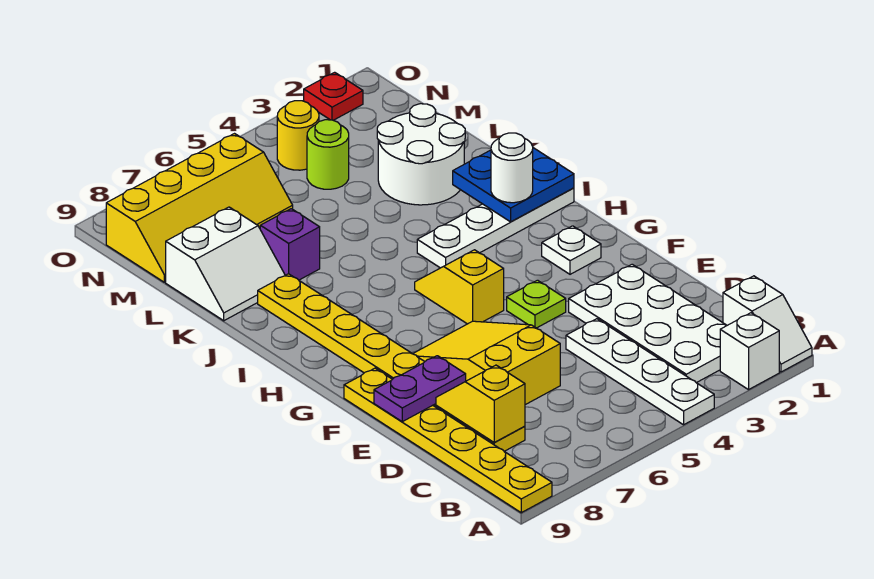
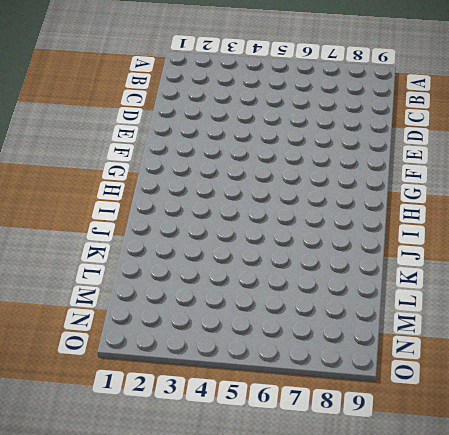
none -> white 1x2 slope [723,276,812,372]
none -> white 1x1 brick [720,313,779,390]
none -> white 1x4 plate [566,319,714,425]

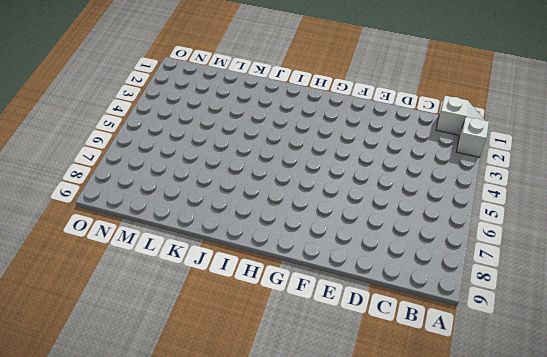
none -> white 1x4 plate [566,319,714,425]
none -> yellow 1x6 plate [344,368,552,513]
none -> white 2x4 plate [569,264,727,383]

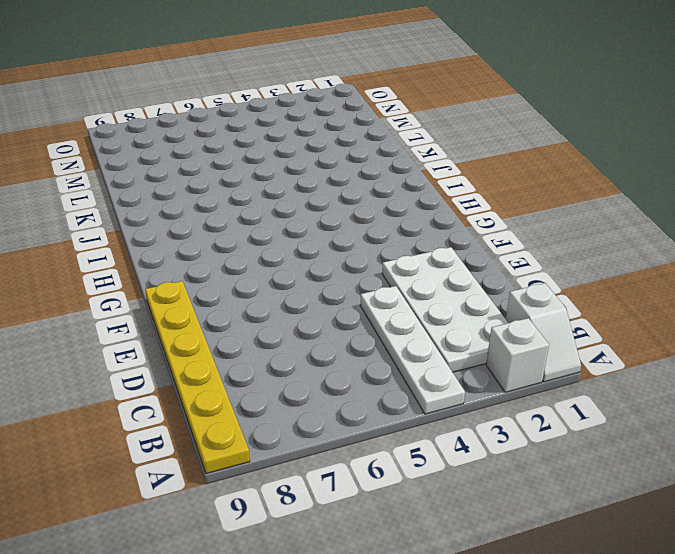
none -> yellow 1x8 plate [258,274,525,451]
none -> yellow 2x3 slope [413,321,560,405]
none -> lime 1x1 plate [507,280,566,328]

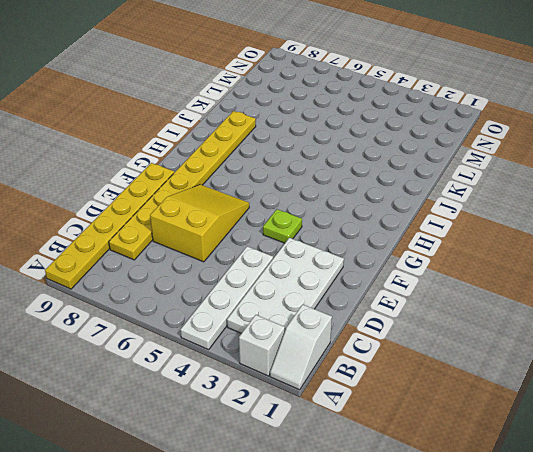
none -> white 1x1 plate [542,226,601,274]
none -> yellow 1x2 slope [415,250,504,324]
none -> white 1x4 plate [417,188,574,268]

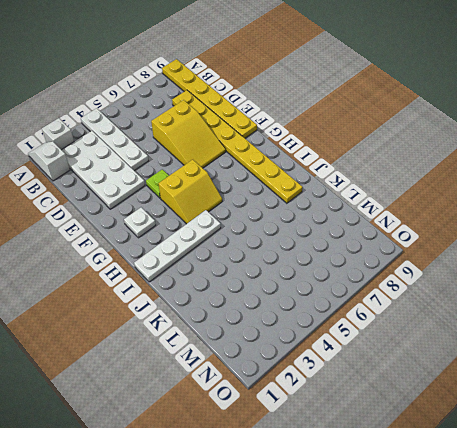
yellow 2x2 slope [158,160,222,224] -> yellow 1x2 slope [415,250,504,324]
none -> white 2x2 round brick [377,104,465,205]
none -> purple 1x1 brick [260,209,320,280]
none -> white 2x2 slope [166,207,285,321]

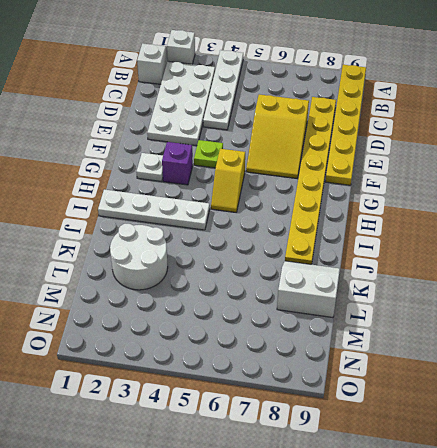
purple 1x1 brick [162,142,193,185] -> purple 1x1 brick moved to [260,209,320,280]
none -> lime 1x1 round brick [307,120,349,189]
none -> yellow 2x4 slope [106,134,293,282]
none -> yellow 1x1 round brick [277,101,319,170]

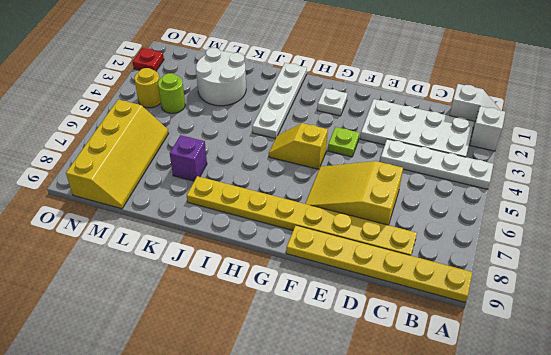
none -> white 2x2 slope [166,207,285,321]
none -> yellow 1x2 slope [436,365,525,443]
none -> purple 1x2 plate [374,356,466,422]

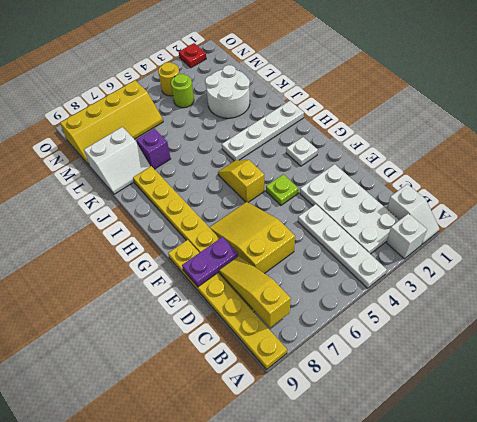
yellow 1x3 slope [219,256,291,328] -> yellow 1x2 slope [436,365,525,443]
none -> blue 2x2 plate [453,148,574,222]
none -> white 1x1 round brick [491,133,533,203]

